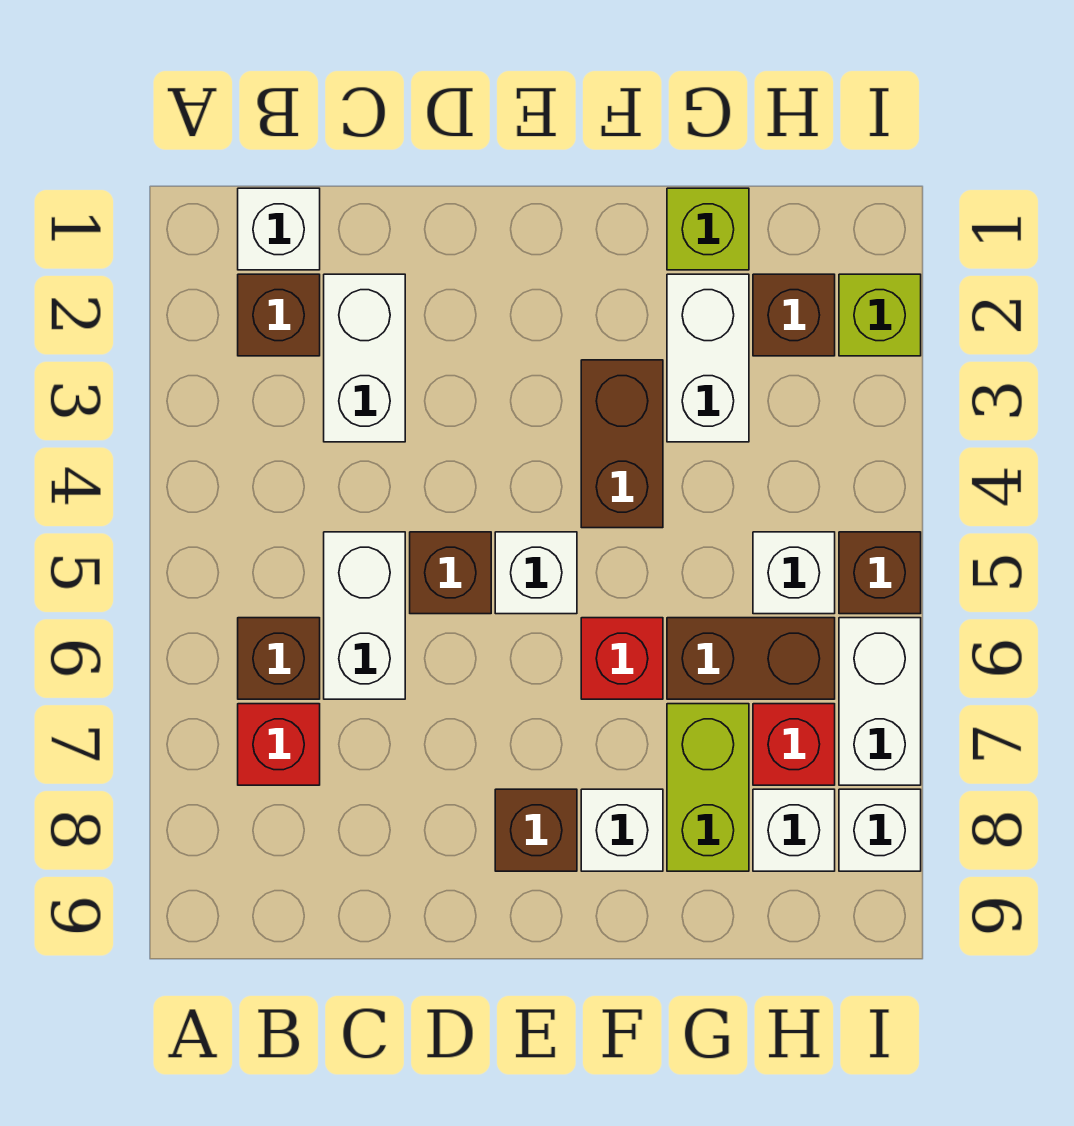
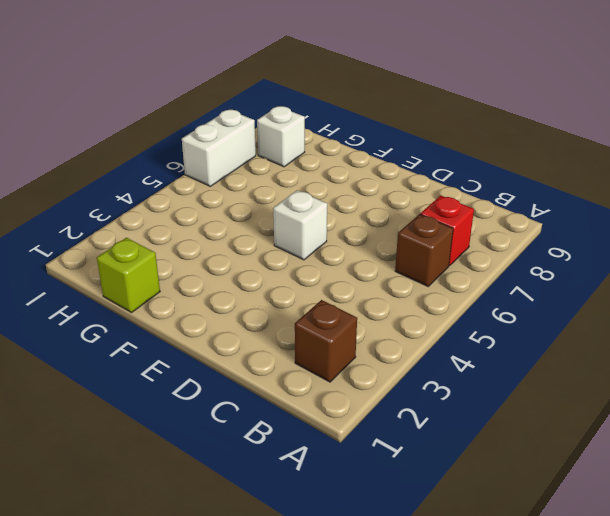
none -> white 1x1 brick [238,188,320,270]
none -> white 1x2 brick [324,274,405,442]
none -> white 1x2 brick [324,532,405,699]

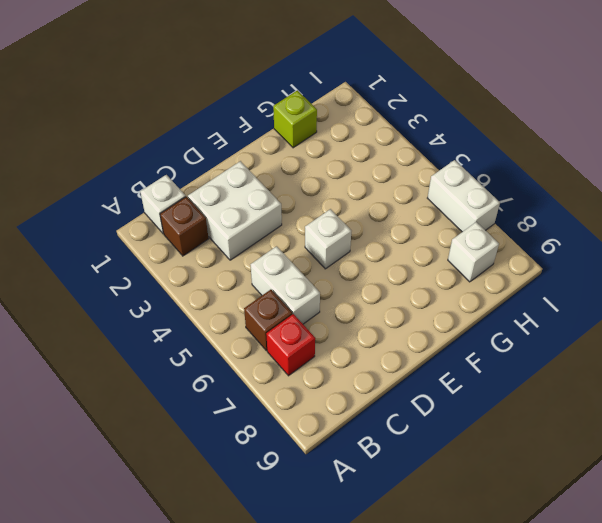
white 2x2 brick [188,161,282,260] -> white 1x2 brick [324,274,405,442]
none -> brown 1x1 brick [410,532,491,614]
none -> brown 1x1 brick [495,789,577,871]
none -> brown 1x2 brick [581,360,663,528]

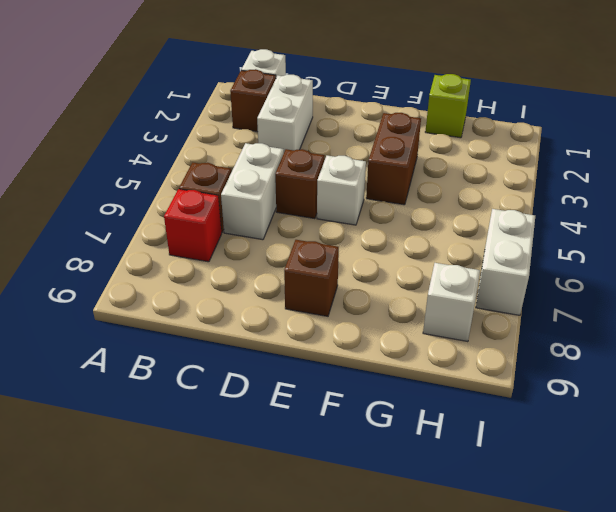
none -> red 1x1 brick [581,618,663,699]
none -> white 1x1 brick [581,789,663,871]
none -> white 1x2 brick [667,274,749,442]

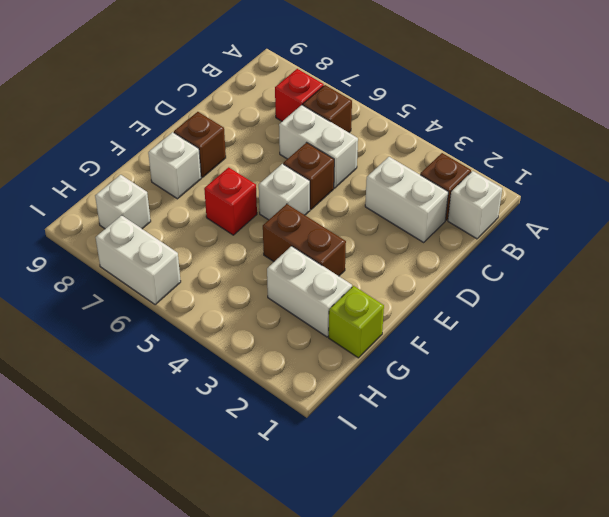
none -> brown 1x2 brick [667,618,835,699]
none -> lime 1x2 brick [667,704,749,871]
none -> brown 1x1 brick [753,274,835,356]

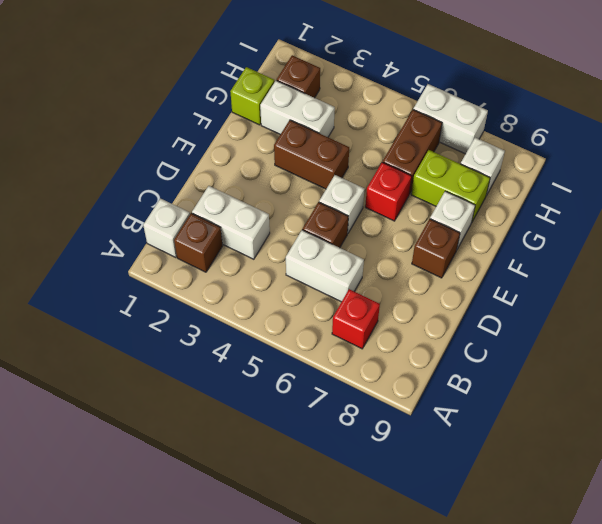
none -> brown 1x1 brick [238,618,320,699]
none -> white 1x1 brick [753,532,835,614]
none -> red 1x1 brick [753,704,835,785]

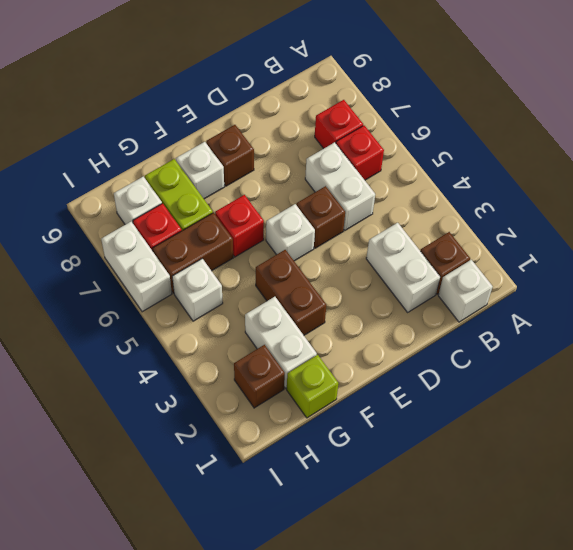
red 1x1 brick [336,126,384,180] -> brown 1x1 brick [238,618,320,699]
none -> lime 1x1 brick [839,274,921,356]
none -> brown 1x1 brick [839,532,921,614]
none -> white 1x1 brick [839,789,921,871]

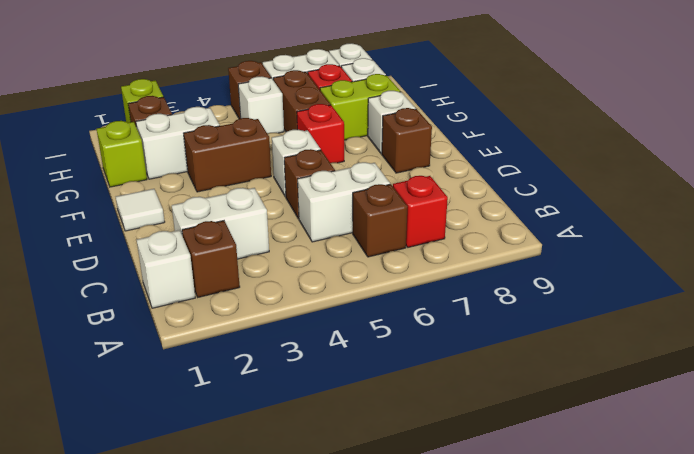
white 1x1 tile [116,189,165,231] -> none

